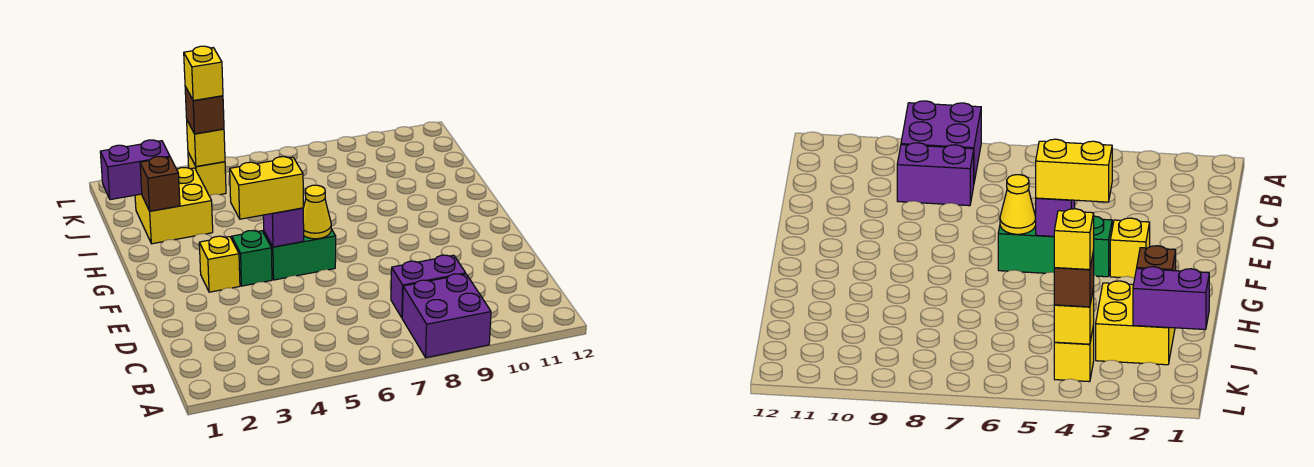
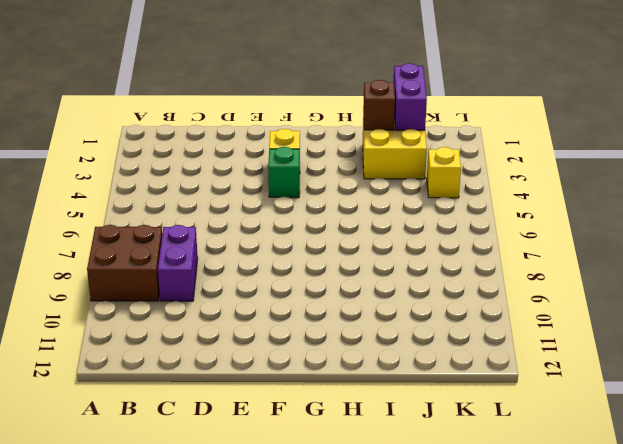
brown 2x2 brick [87,225,162,301] -> purple 2x2 brick [402,274,491,358]
none -> green 1x2 brick [264,229,336,280]
none -> purple 1x1 brick [263,208,304,247]
none -> yellow 1x1 cone [303,185,331,239]

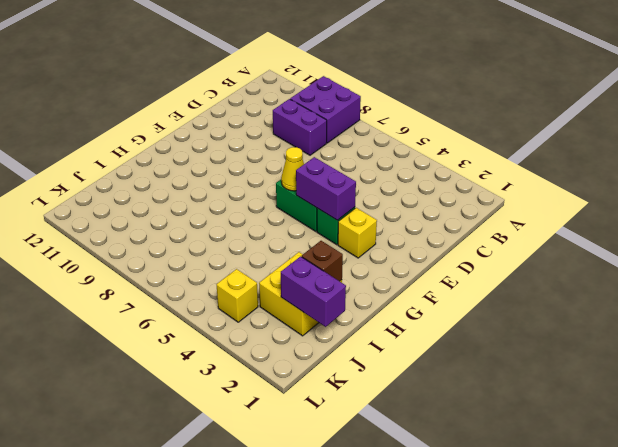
purple 1x2 brick [296,157,356,220] -> purple 1x1 brick [263,208,304,247]
none -> yellow 1x1 brick [187,121,225,167]
none -> yellow 1x2 brick [230,157,303,219]
none -> brown 1x1 brick [185,87,224,134]

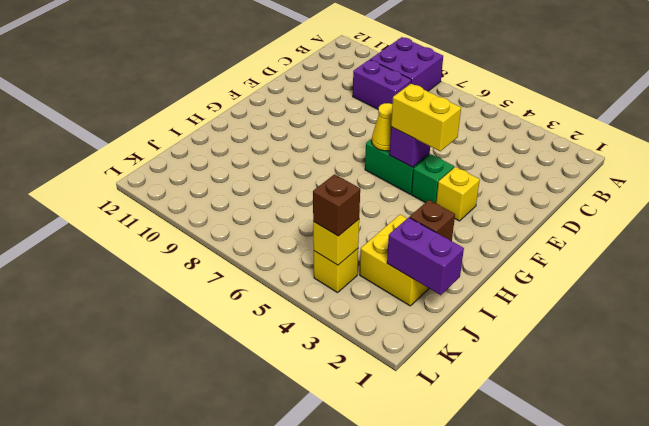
none -> yellow 1x1 brick [184,46,223,101]

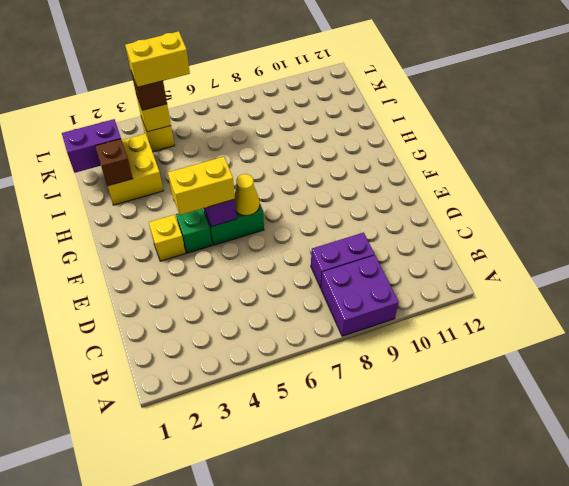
yellow 1x2 brick [125,31,190,87] -> yellow 1x1 brick [184,46,223,101]

